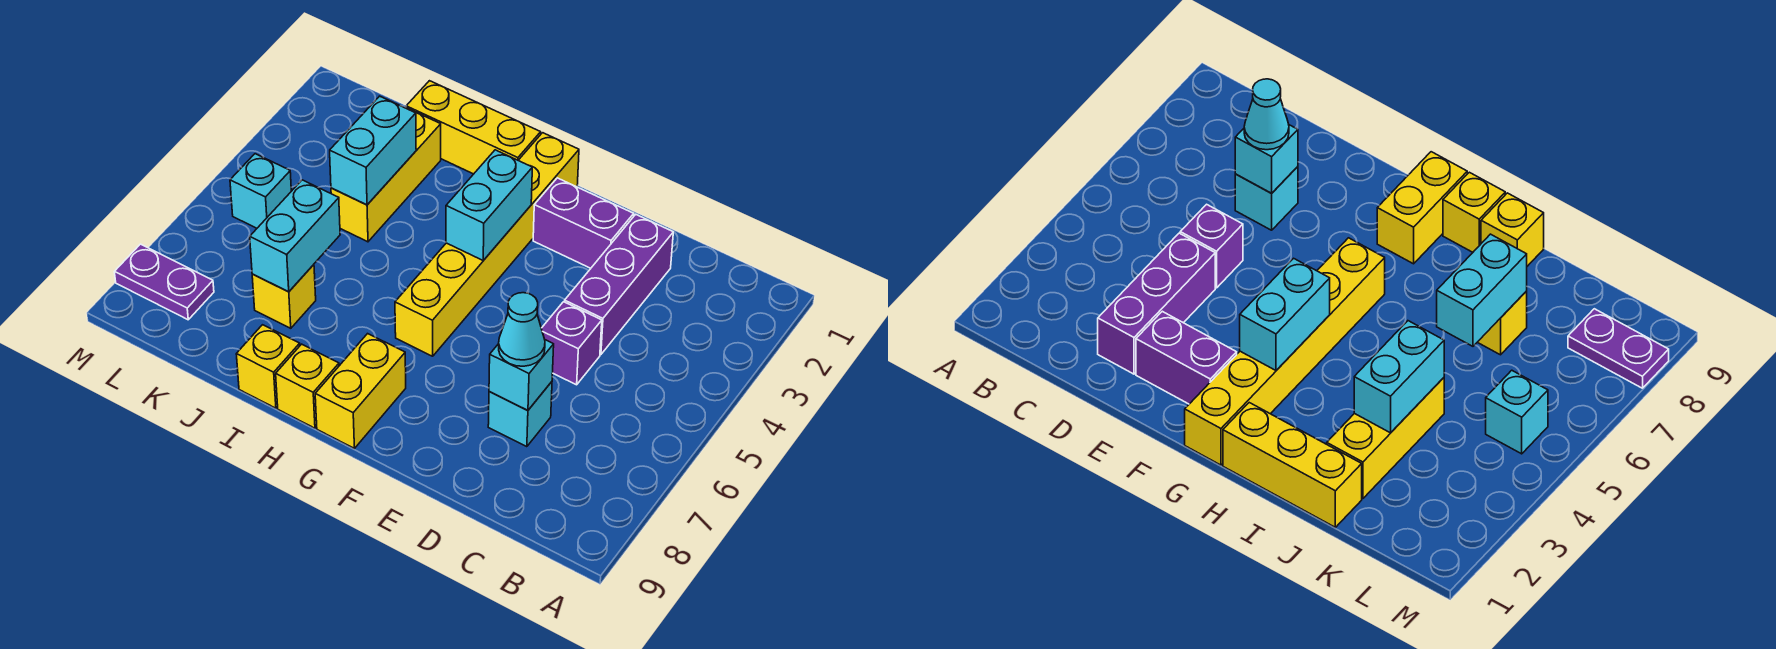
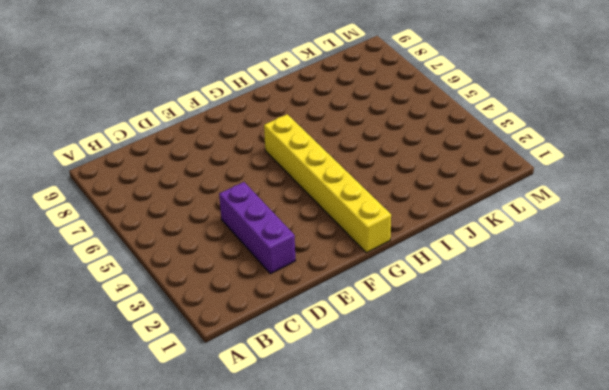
none -> purple 1x1 brick [541,302,602,385]
none -> cyan 1x1 brick [488,382,552,447]
none -> purple 1x2 brick [533,178,634,268]

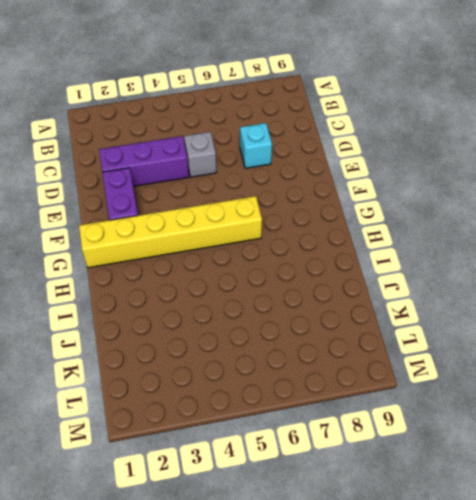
grey 1x1 brick [184,132,217,177] -> purple 1x1 brick [541,302,602,385]
none -> yellow 1x2 brick [315,334,406,448]
none -> yellow 1x3 brick [406,81,541,174]
none -> yellow 1x1 brick [276,344,339,428]

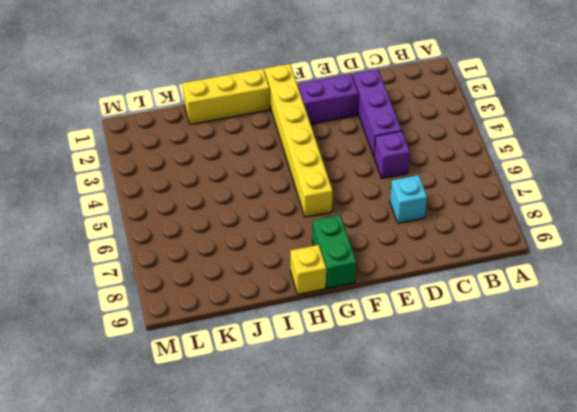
green 1x2 brick [312,215,356,288] -> yellow 1x2 brick [315,334,406,448]
none -> yellow 1x1 brick [236,325,300,408]
none -> yellow 1x3 brick [331,107,441,242]
none -> yellow 1x1 brick [252,265,316,328]

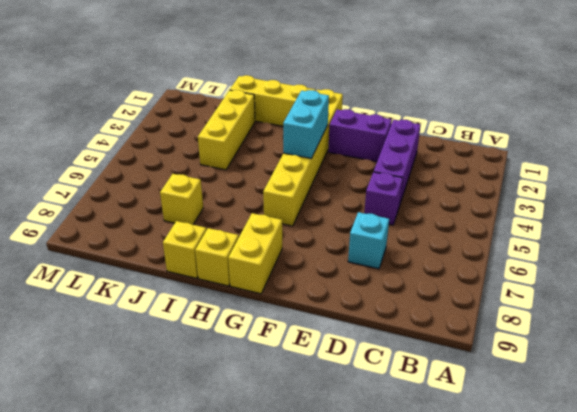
none -> cyan 1x1 brick [230,154,291,228]
none -> purple 1x2 plate [115,244,214,320]
none -> cyan 1x1 brick [489,340,554,410]

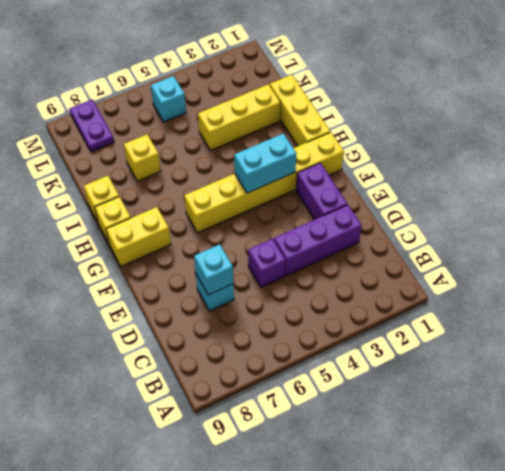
none -> cyan 1x2 brick [330,96,416,205]
none -> cyan 1x2 brick [250,180,340,292]
none -> cyan 1x1 cone [499,293,545,366]

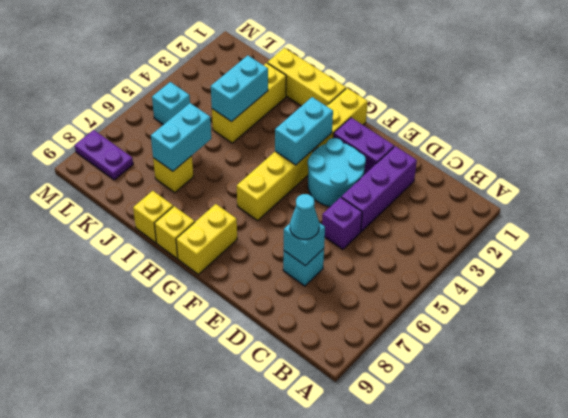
cyan 2x2 round brick [308,138,366,207] -> none

